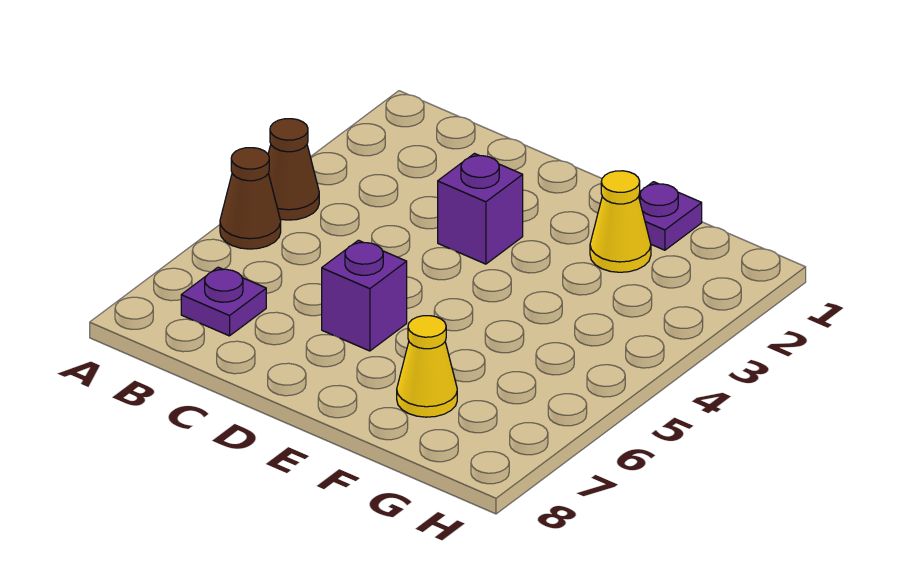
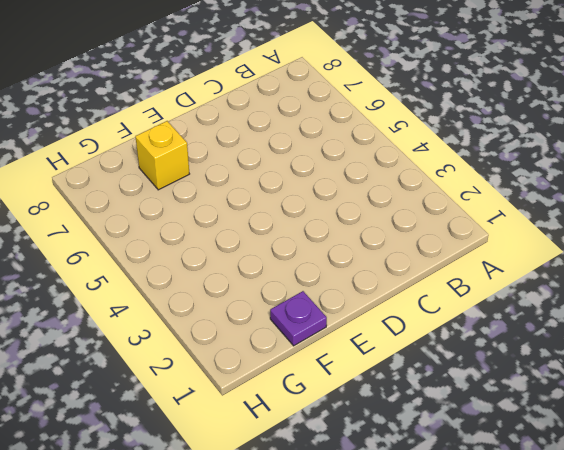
yellow 1x1 brick [135,121,189,190] -> yellow 1x1 cone [397,316,457,417]
none -> brown 1x1 cone [268,119,319,220]
none -> brown 1x1 cone [220,148,281,249]

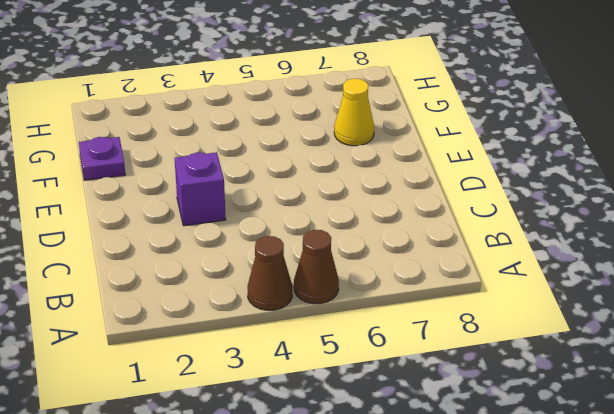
none -> purple 1x1 plate [181,267,266,336]
none -> purple 1x1 brick [322,240,407,351]

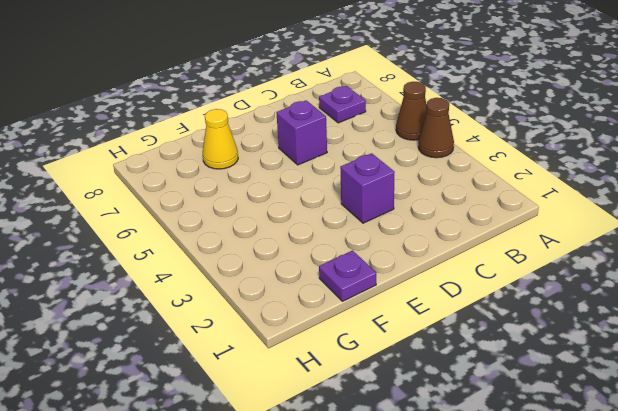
none -> yellow 1x1 cone [590,171,651,272]

